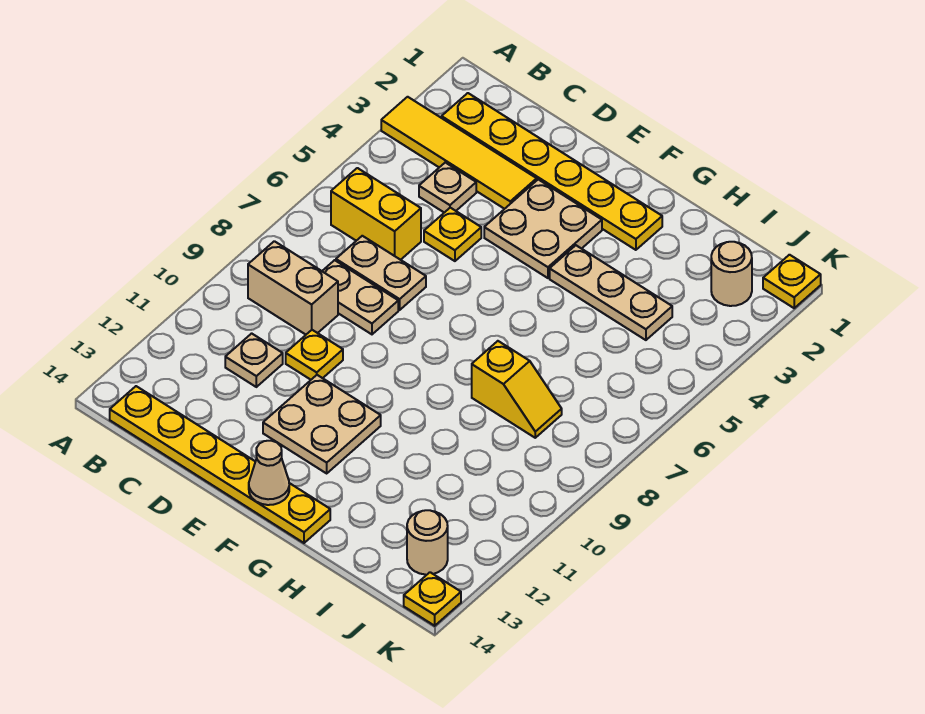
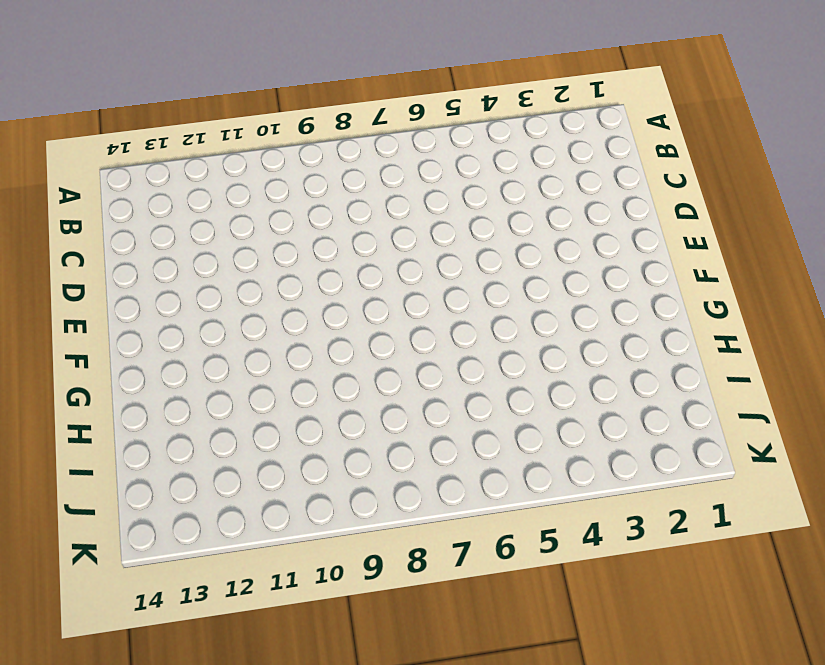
none -> yellow 1x4 tile [381,97,537,209]
none -> yellow 1x6 plate [442,93,662,250]
none -> yellow 1x2 brick [331,168,421,260]

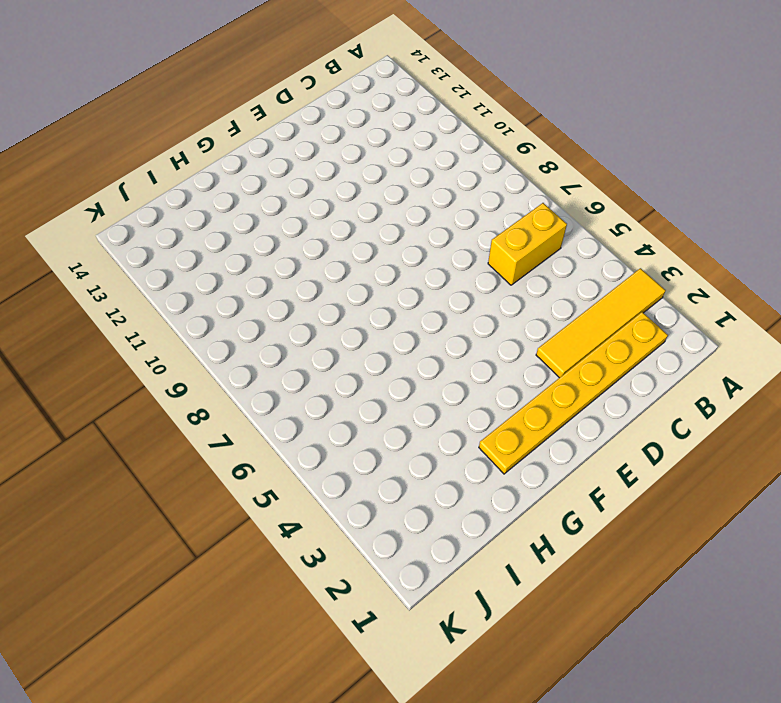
none -> tan 1x2 brick [248,241,338,335]
none -> yellow 1x6 plate [110,386,330,543]
none -> tan 1x1 plate [419,163,476,213]

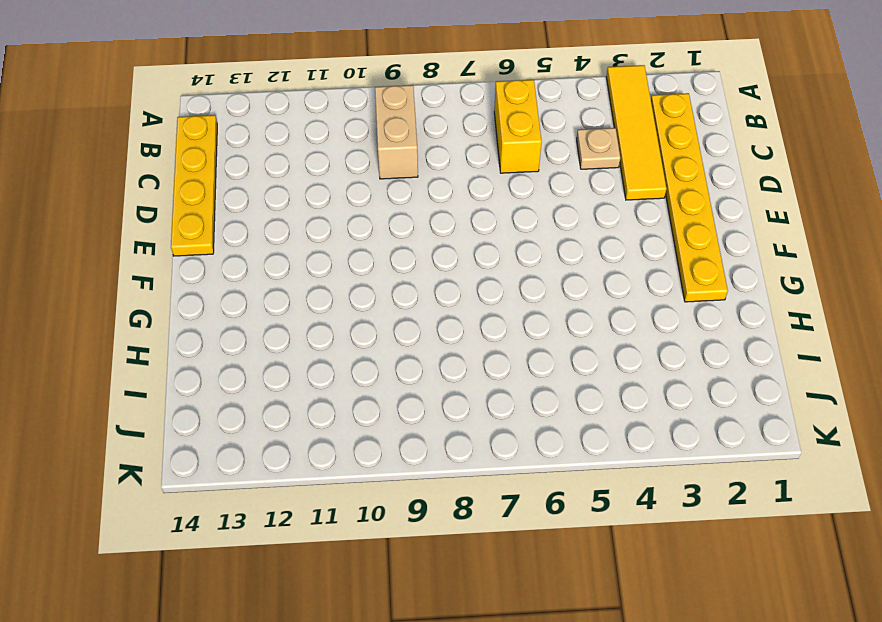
yellow 1x4 plate [171,115,217,256] -> yellow 1x6 plate [110,386,330,543]
none -> tan 1x2 plate [336,236,426,310]
none -> tan 1x2 plate [322,260,398,334]
none -> tan 1x1 plate [225,333,283,387]

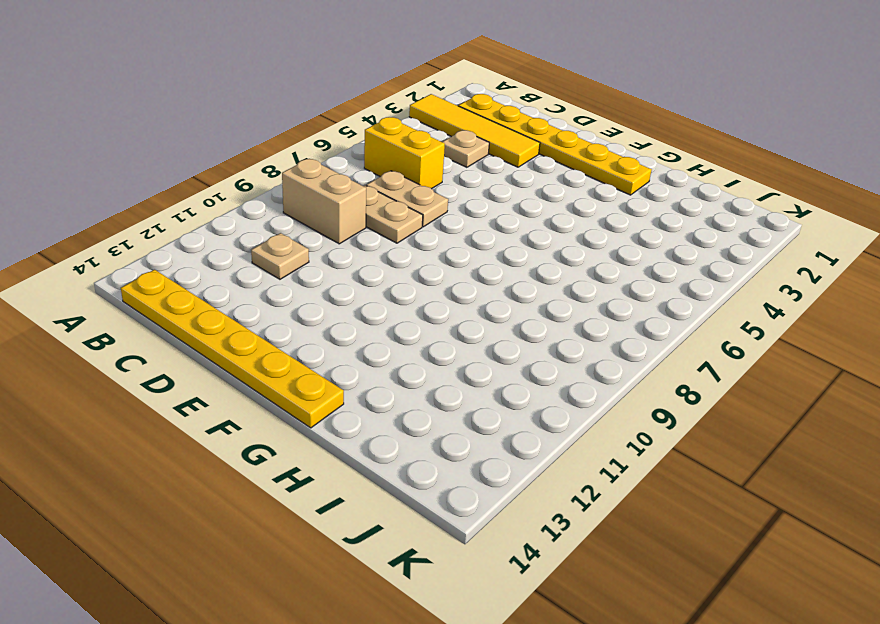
none -> yellow 1x1 plate [424,208,481,261]
none -> yellow 1x1 plate [286,330,343,380]
none -> tan 2x2 plate [484,179,602,278]

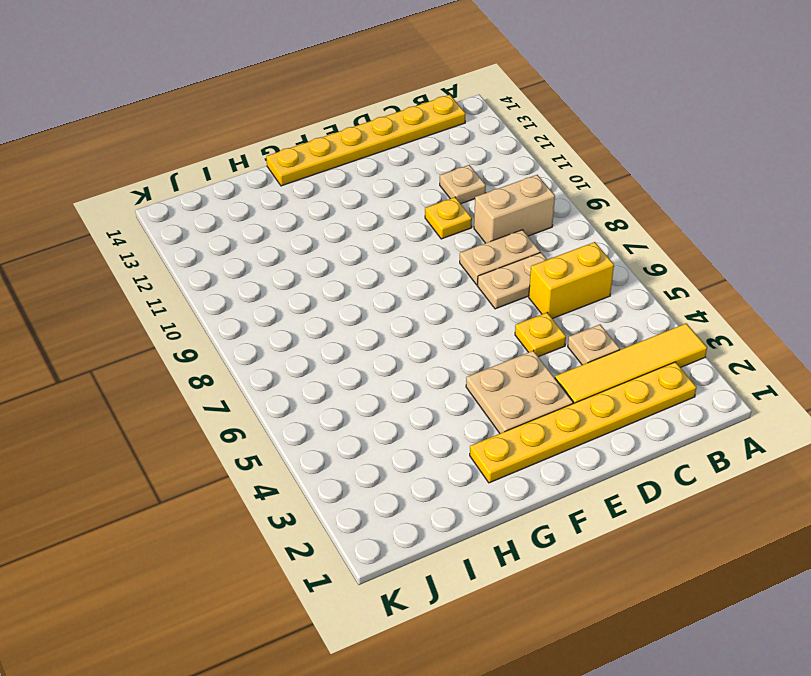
none -> tan 2x2 plate [263,375,381,473]
none -> tan 1x3 plate [550,245,672,340]
none -> yellow 1x2 slope [472,341,562,438]

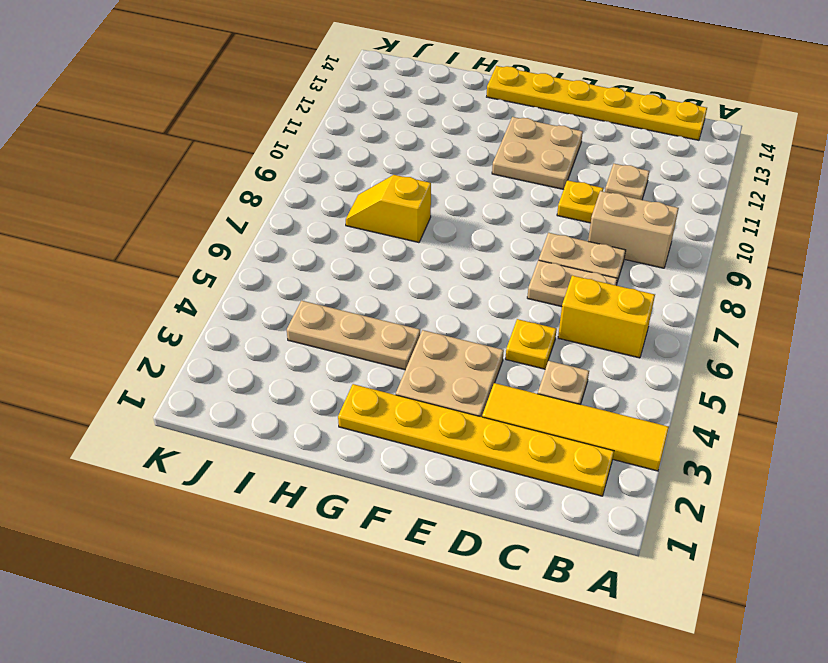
none -> tan 1x1 round brick [711,242,752,306]
none -> tan 1x1 round brick [407,510,448,575]
none -> yellow 1x1 plate [763,255,821,308]

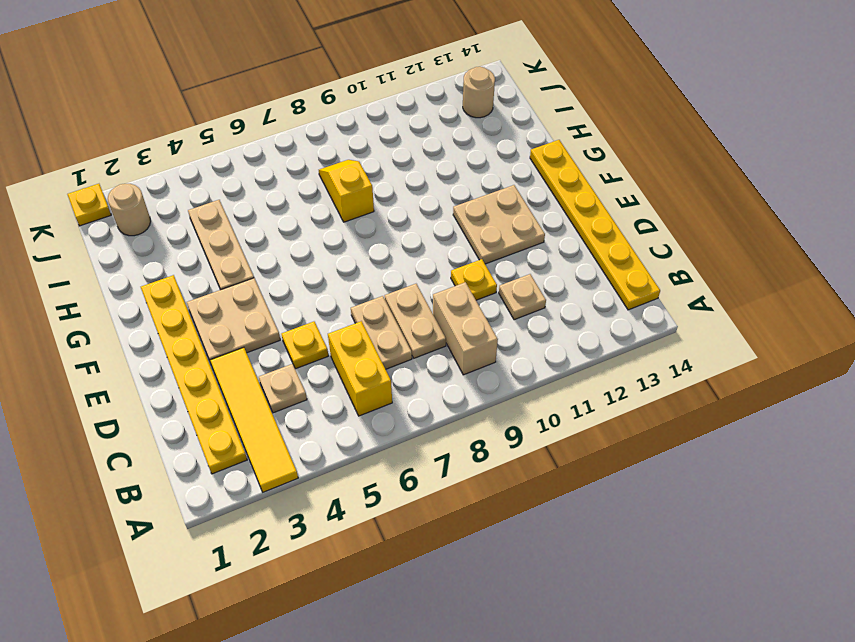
none -> yellow 1x1 plate [404,572,461,626]
none -> tan 1x1 cone [249,441,289,505]

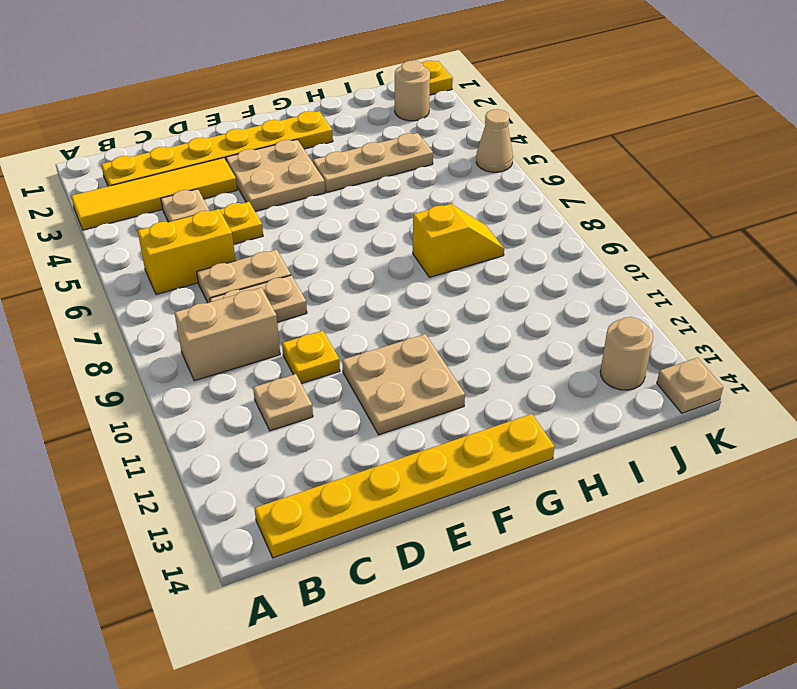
tan 1x1 cone [476,109,513,172] -> tan 1x1 cone moved to [249,441,289,505]
tan 1x1 plate [657,358,723,413] -> yellow 1x1 plate [404,572,461,626]

